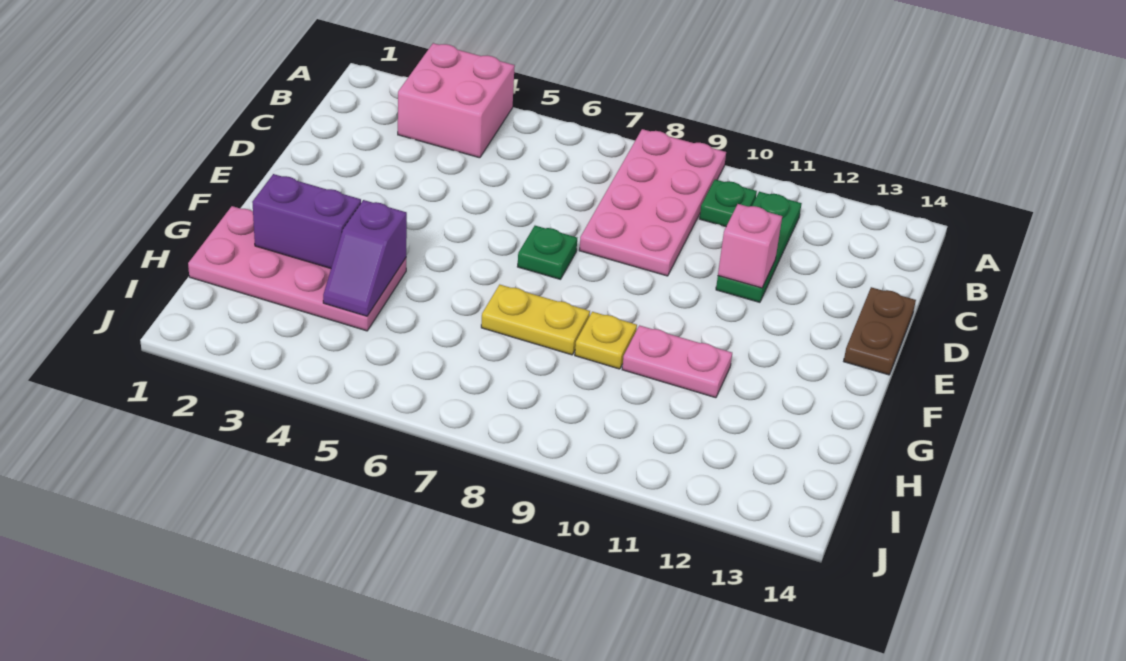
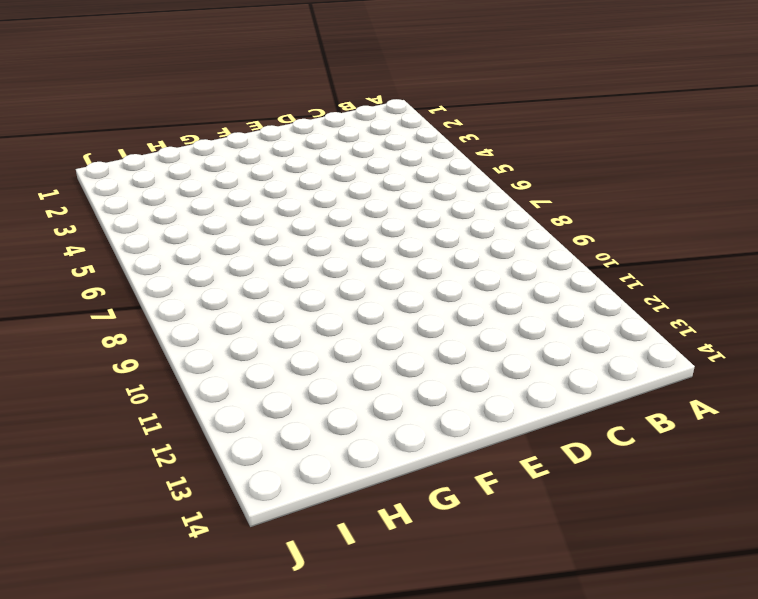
none -> pink 2x2 brick [398,43,515,158]
none -> pink 2x4 plate [579,129,726,276]
none -> green 1x1 plate [700,179,757,227]

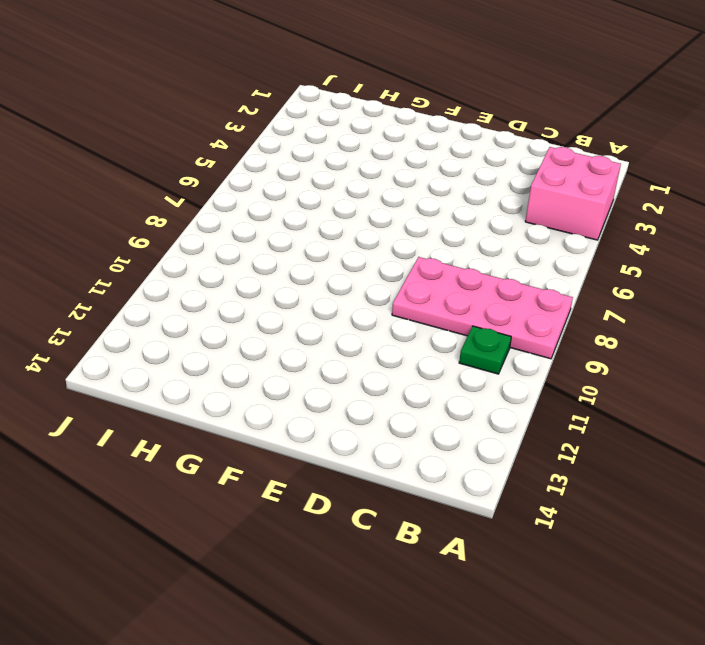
none -> green 1x3 plate [716,192,802,302]
none -> brown 1x2 plate [844,287,916,375]
none -> green 1x1 plate [518,226,577,279]

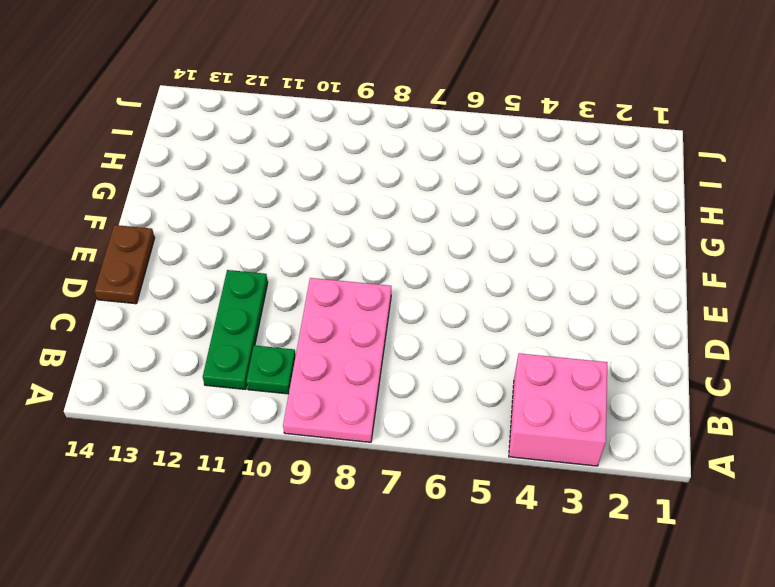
none -> green 1x1 plate [518,226,577,279]
none -> pink 2x4 plate [188,206,406,331]
none -> yellow 1x2 plate [481,285,590,355]

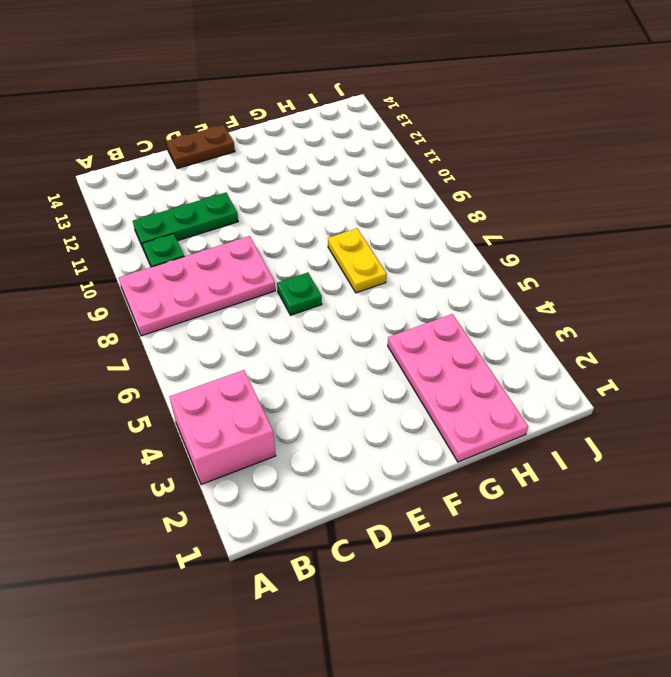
none -> yellow 1x1 plate [575,312,637,369]
none -> pink 1x2 plate [622,325,732,398]
none -> pink 1x1 brick [718,204,782,288]

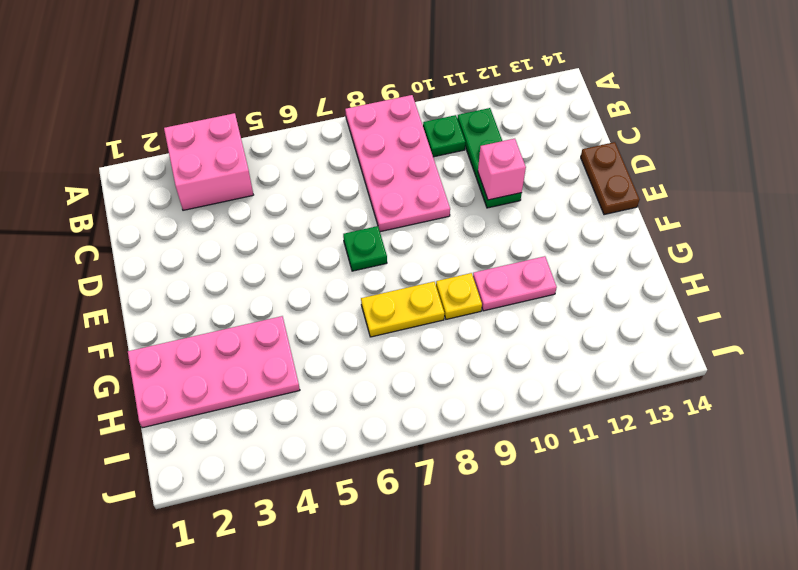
none -> purple 1x2 brick [252,174,361,268]
none -> purple 1x2 slope [323,200,407,316]

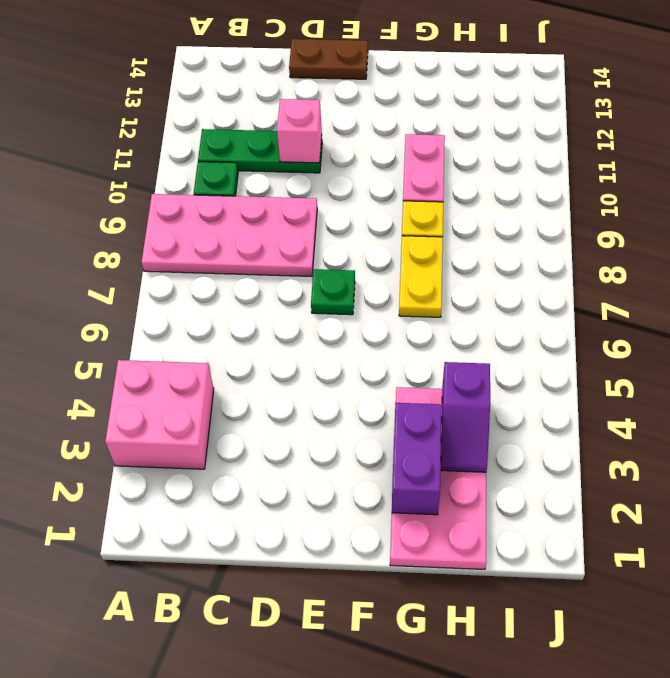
purple 1x2 slope [441,362,490,472] -> purple 1x2 slope turned to [323,200,407,316]

